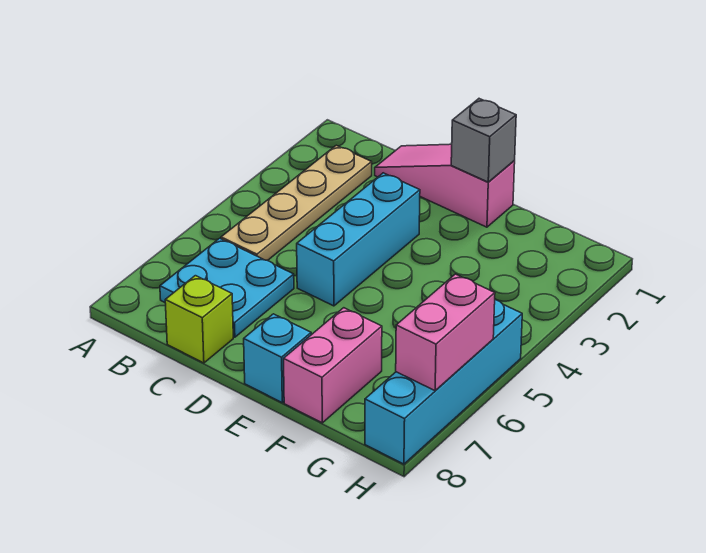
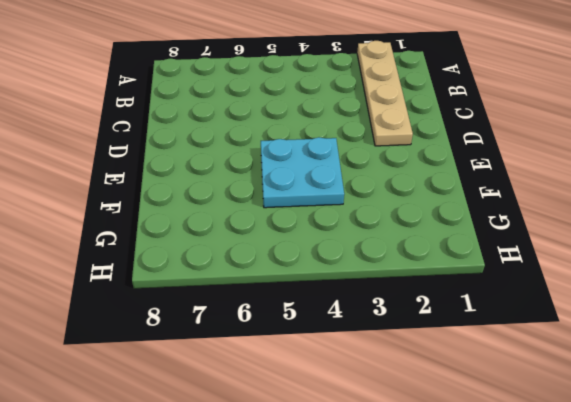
tan 1x4 plate [357,41,413,146] -> tan 1x4 plate turned to [221,145,372,261]
cyan 2x2 plate [261,137,344,208] -> cyan 2x2 plate moved to [160,238,294,337]
none -> pink 1x3 slope [375,144,515,227]
none -> lime 1x1 brick [165,276,233,363]

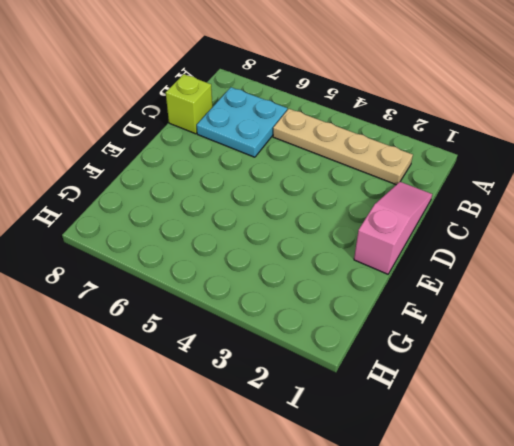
none -> cyan 1x3 brick [297,173,420,306]
none -> cyan 1x1 brick [244,314,311,402]

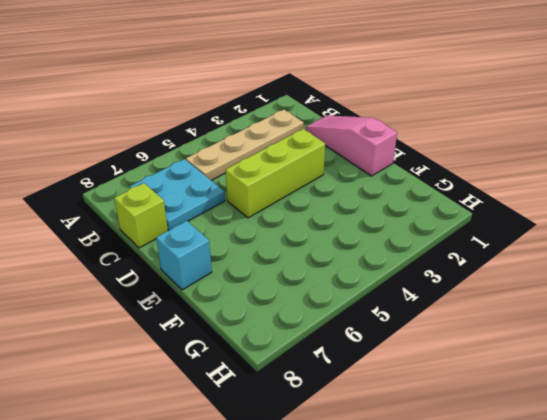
lime 1x3 brick [226,129,325,218] -> cyan 1x3 brick [297,173,420,306]
none -> pink 1x2 brick [284,308,382,423]
none -> cyan 1x4 brick [365,300,522,464]

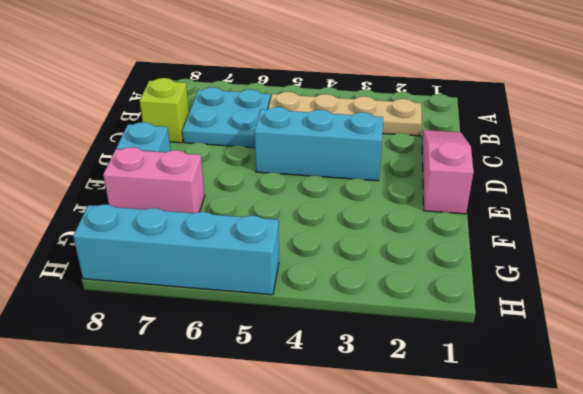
none -> grey 1x1 brick [451,99,516,182]
none -> pink 1x2 brick [396,274,495,391]

